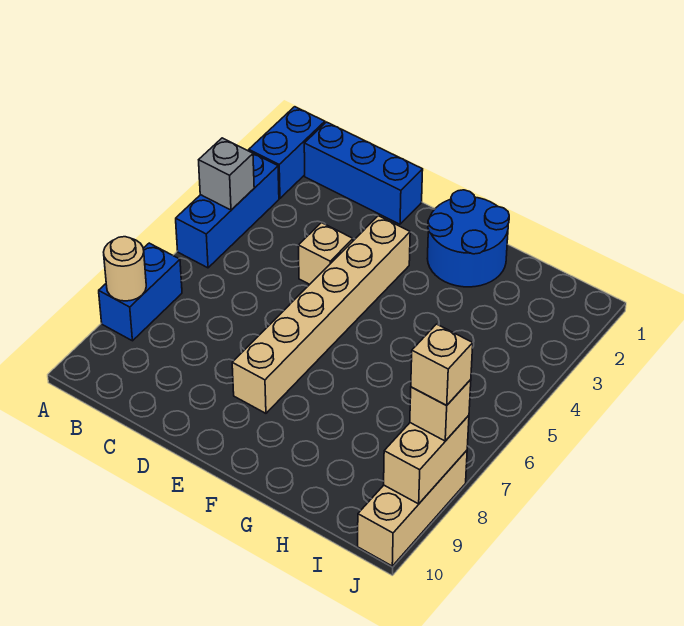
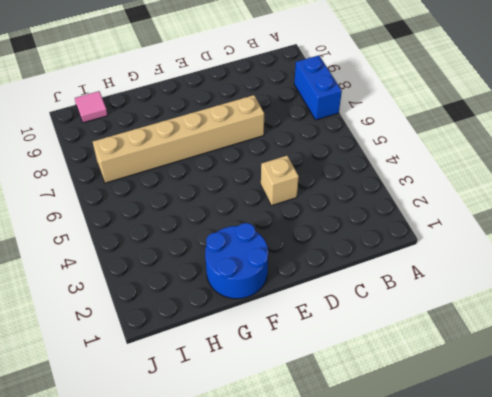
tan 1x6 brick [93,95,264,183] -> tan 1x6 brick turned to [232,216,410,413]
pink 1x1 tile [75,91,108,123] -> none
none -> blue 1x2 brick [249,107,325,198]
none -> blue 1x3 brick [176,153,279,268]
none -> blue 1x3 brick [304,122,423,224]

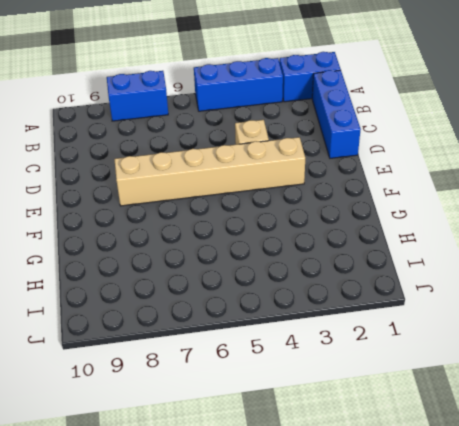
none -> blue 2x2 round brick [427,190,509,287]
none -> tan 1x3 brick [358,451,467,566]
none -> grey 1x1 brick [199,138,254,210]

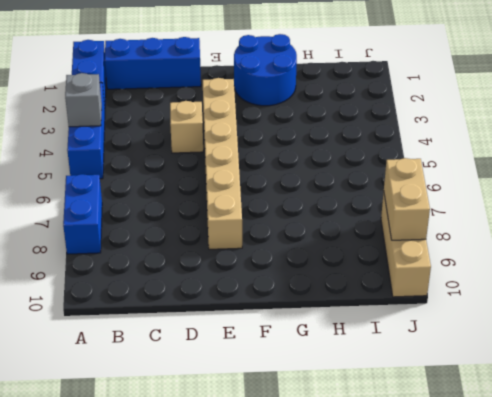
none -> tan 1x1 round brick [104,237,146,301]
none -> tan 1x1 brick [410,380,471,441]
none -> tan 1x1 brick [411,324,473,405]

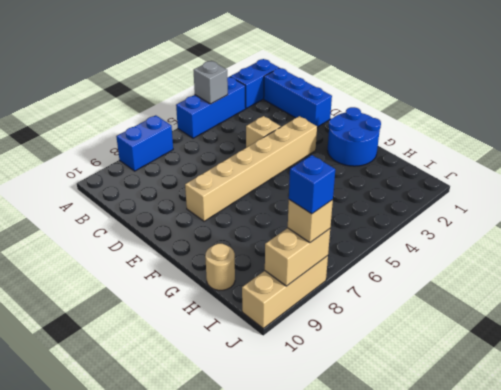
tan 1x1 round brick [205,244,235,290] -> tan 1x1 round brick moved to [104,237,146,301]
blue 1x1 brick [289,155,335,214] -> tan 1x1 brick [411,324,473,405]

